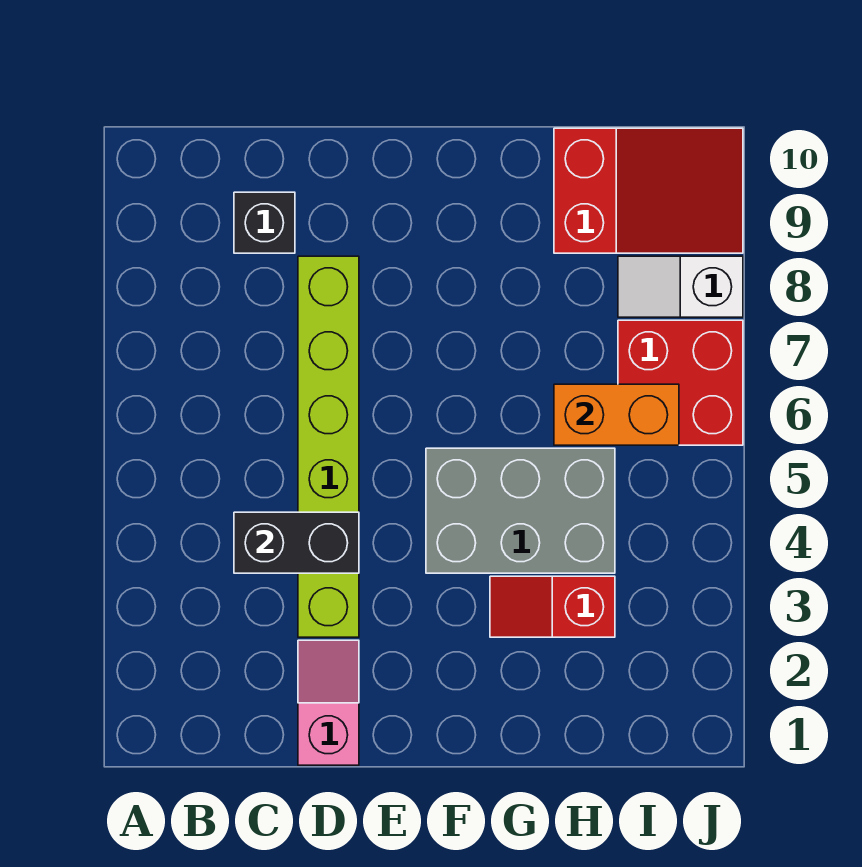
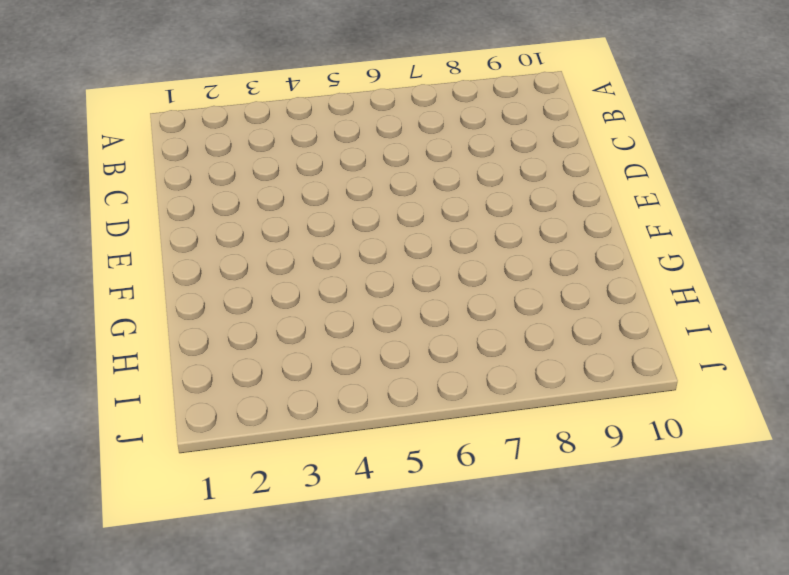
none -> black 1x1 brick [234,192,295,253]
none -> pink 1x2 slope [298,640,359,765]

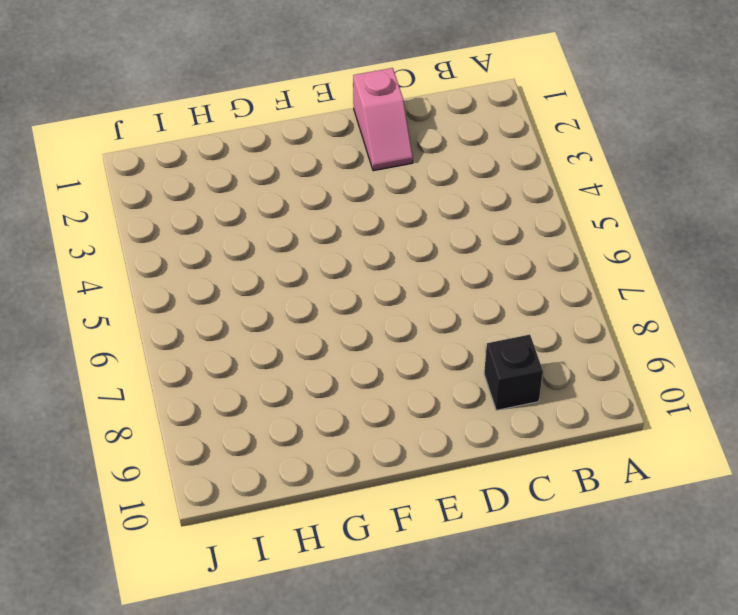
none -> lime 1x6 brick [298,256,359,637]
none -> grey 2x3 brick [426,448,615,573]

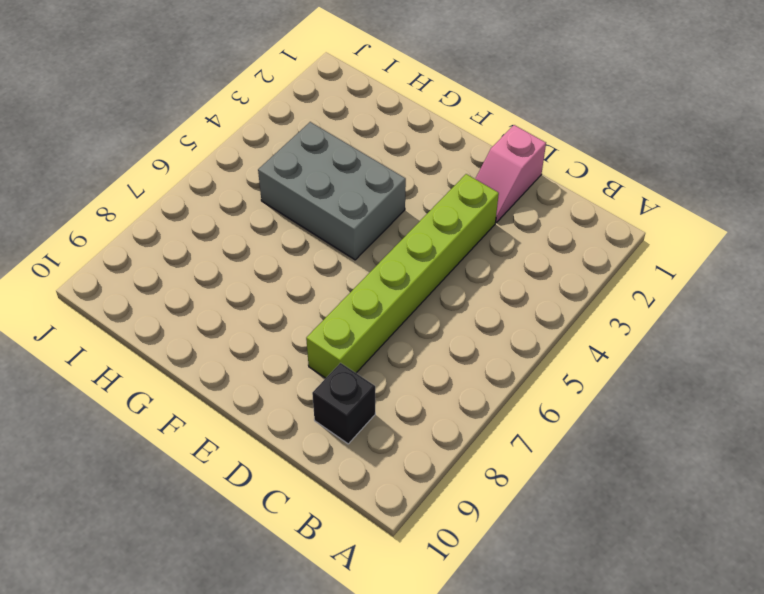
none -> red 1x2 slope [490,576,615,637]
none -> red 2x3 slope [554,128,743,253]

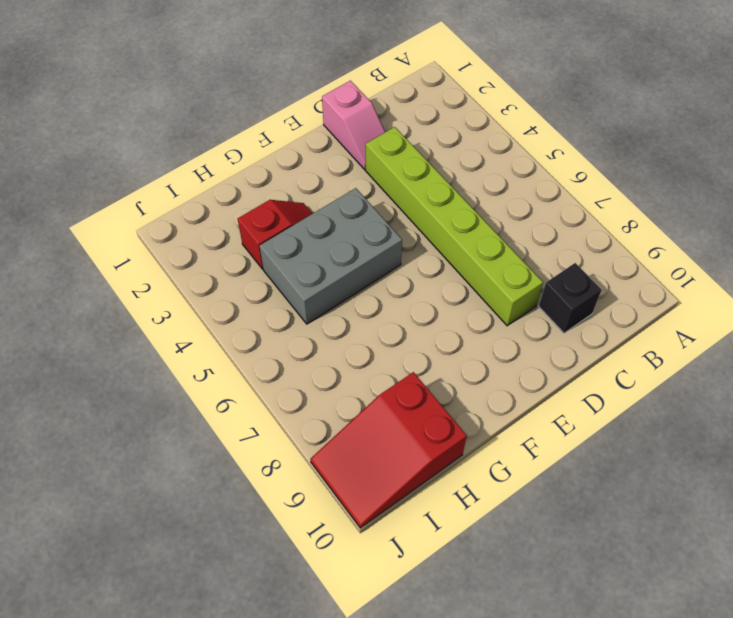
none -> red 2x2 brick [618,320,743,445]
none -> white 1x2 slope [618,256,743,317]

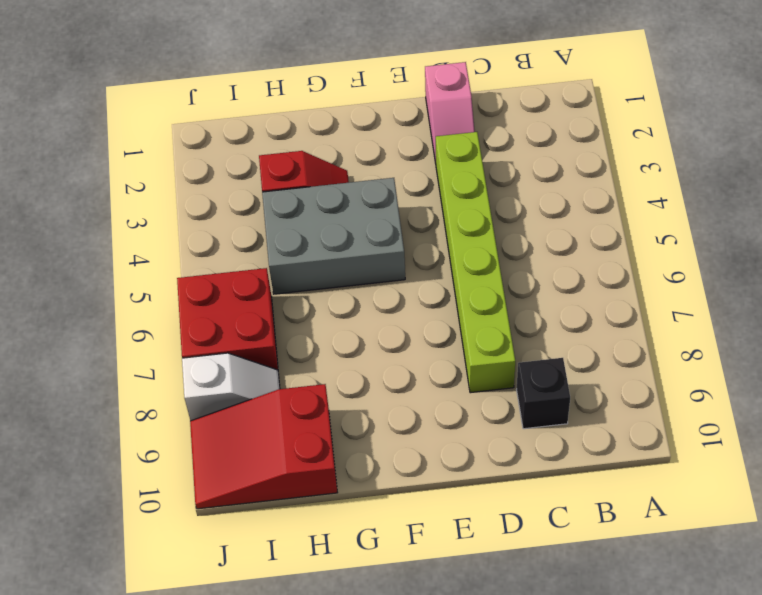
none -> black 1x2 brick [234,512,359,573]
none -> orange 1x2 brick [554,384,679,445]

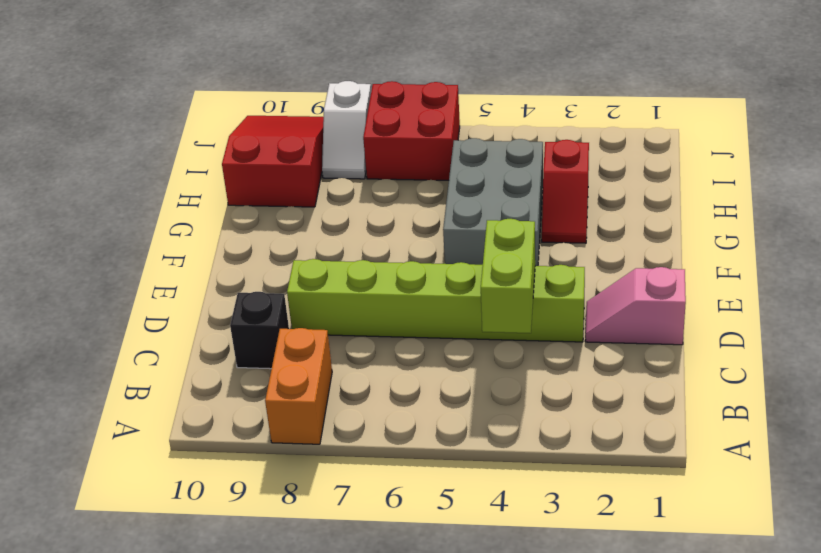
orange 1x2 brick [265,328,332,444] -> orange 1x2 brick moved to [554,384,679,445]
lime 1x2 brick [481,219,535,333] -> black 1x2 brick [234,512,359,573]

